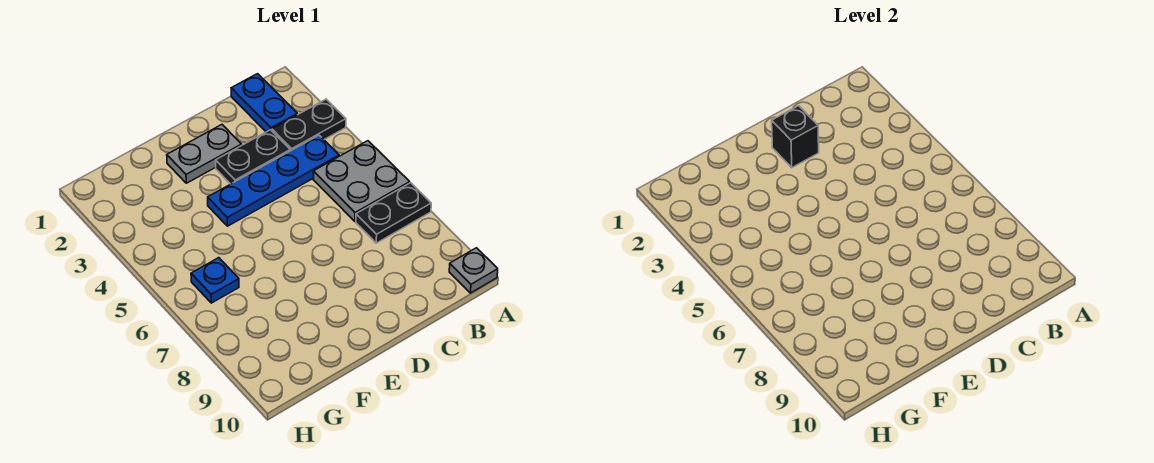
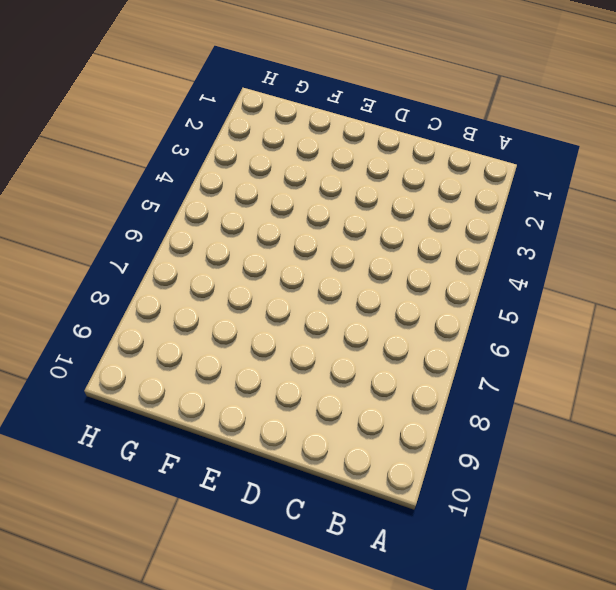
none -> black 1x2 plate [272,99,346,151]
none -> grey 2x2 plate [313,141,410,221]

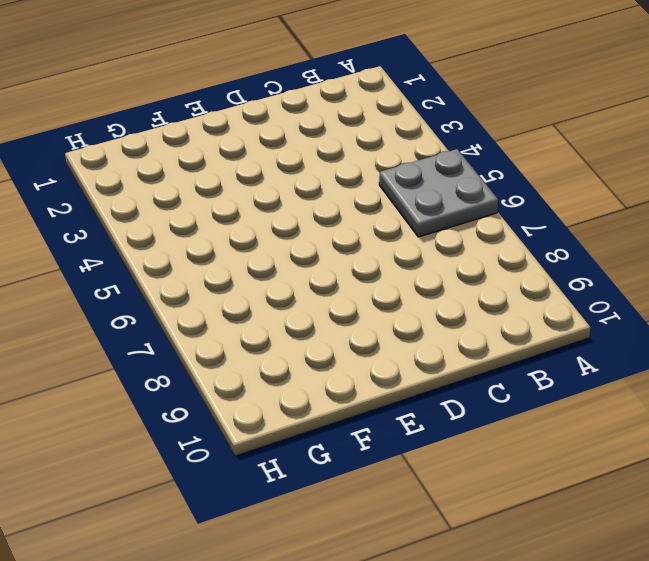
none -> black 1x2 plate [272,99,346,151]
none -> black 1x2 plate [356,183,431,243]

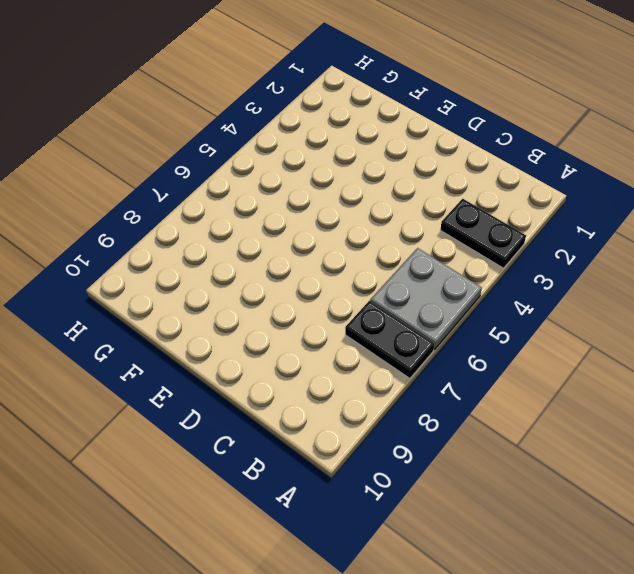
none -> grey 1x1 plate [449,248,498,293]
none -> blue 1x2 plate [231,74,297,132]

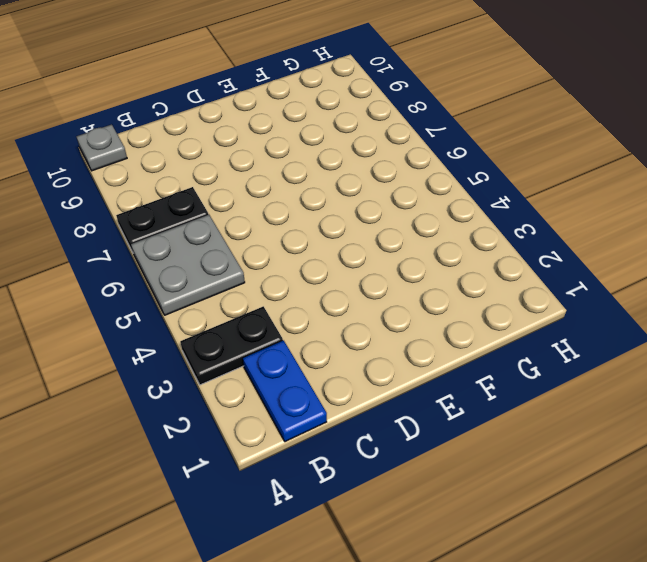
none -> blue 1x4 plate [208,135,339,226]
none -> black 1x2 plate [216,130,290,184]

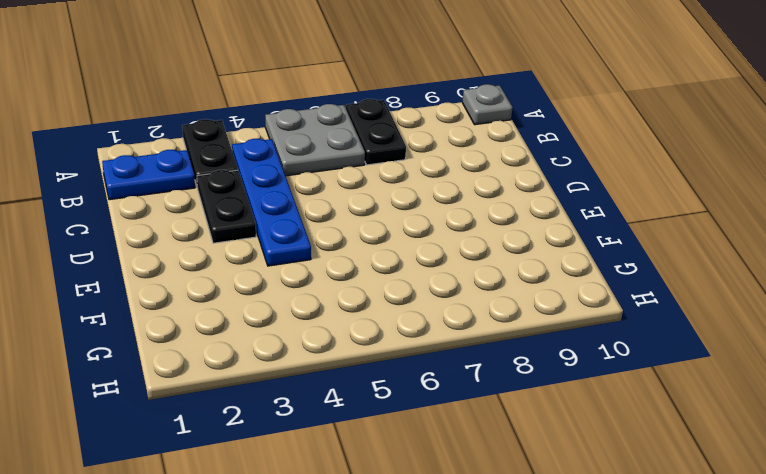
none -> grey 1x2 plate [167,125,242,183]
none -> blue 1x1 plate [191,258,239,303]

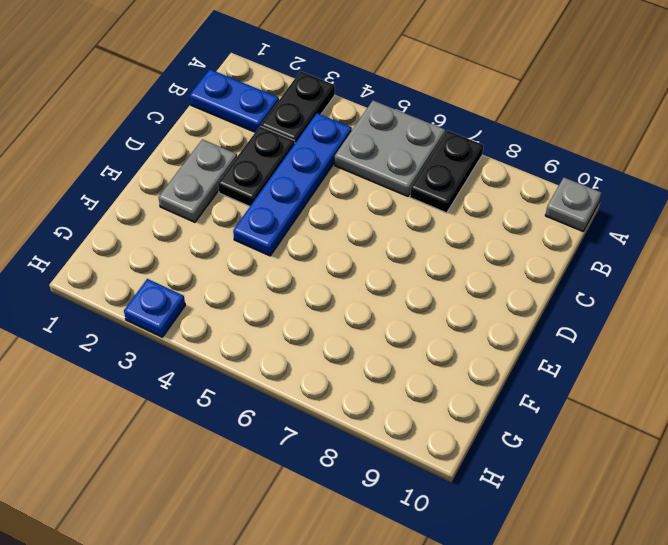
blue 1x1 plate [124,279,185,337] -> blue 1x1 plate moved to [191,258,239,303]
none -> black 1x1 brick [772,106,819,168]

